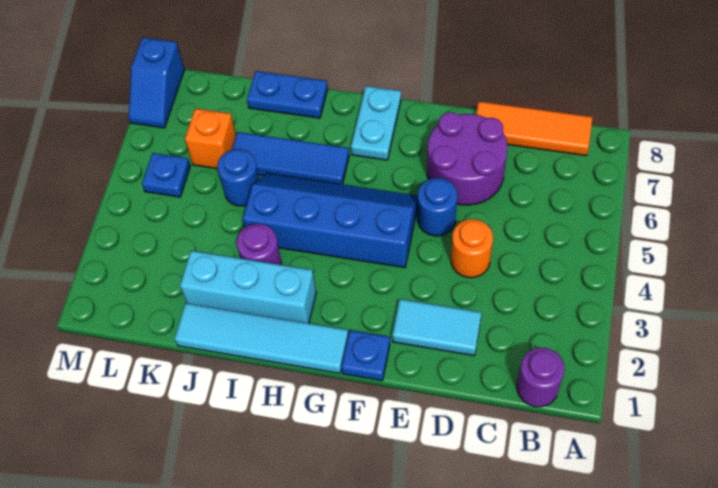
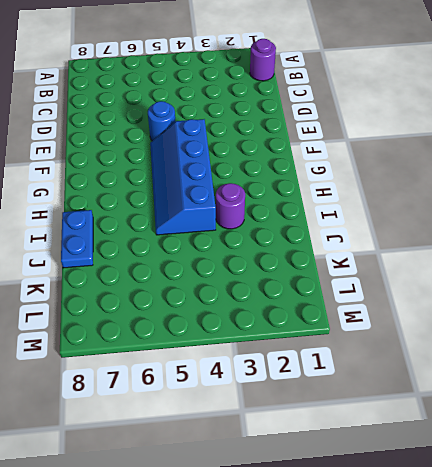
none -> orange 1x3 tile [476,101,593,156]
none -> cyan 1x2 tile [392,299,482,356]
none -> orange 1x1 round brick [451,219,493,278]

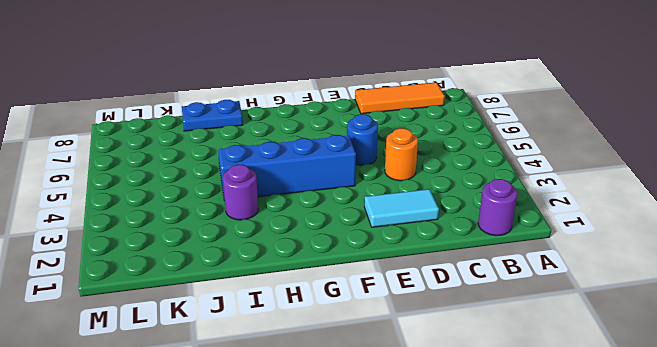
none -> purple 2x2 round brick [427,112,507,205]
none -> blue 1x1 plate [342,330,390,381]
none -> cyan 1x4 tile [175,303,348,373]

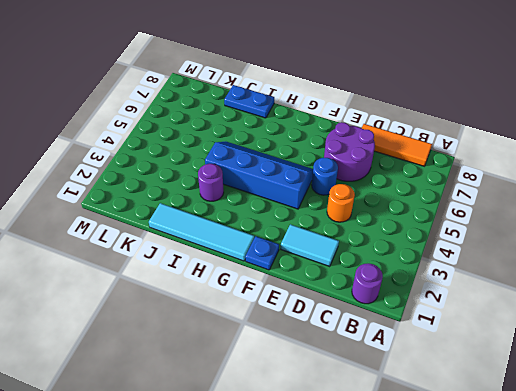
none -> cyan 1x2 plate [351,86,401,160]
none -> cyan 1x3 brick [180,251,316,323]
none -> blue 1x3 tile [232,132,349,184]

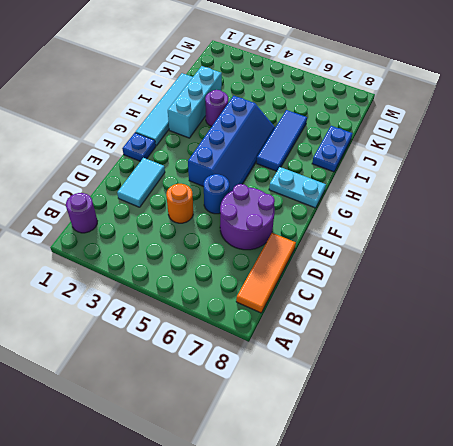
none -> blue 1x1 round brick [217,149,259,206]
none -> orange 1x1 brick [185,109,236,169]
none -> blue 1x1 plate [142,153,190,197]

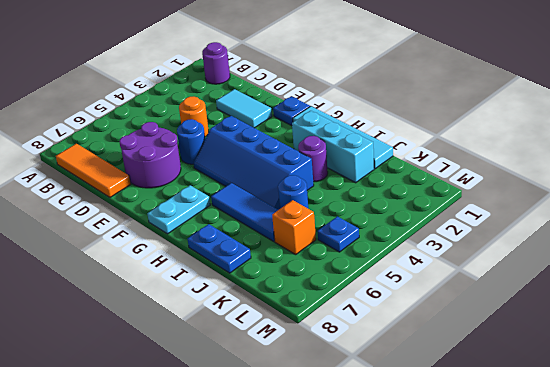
none -> blue 1x2 slope [129,37,184,128]

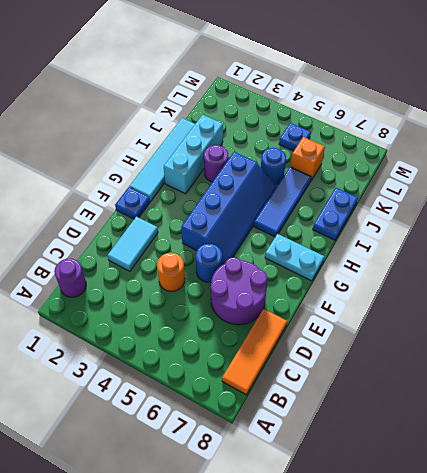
none -> blue 1x2 slope [129,37,184,128]

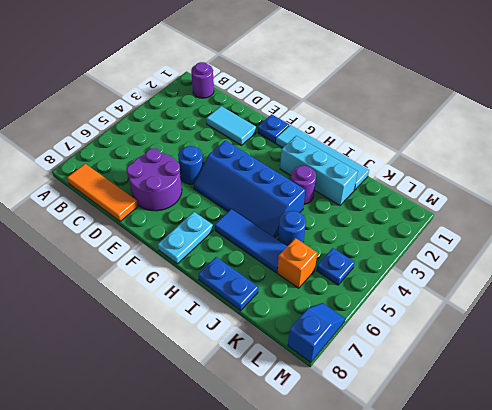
none -> orange 1x1 round brick [451,219,493,278]

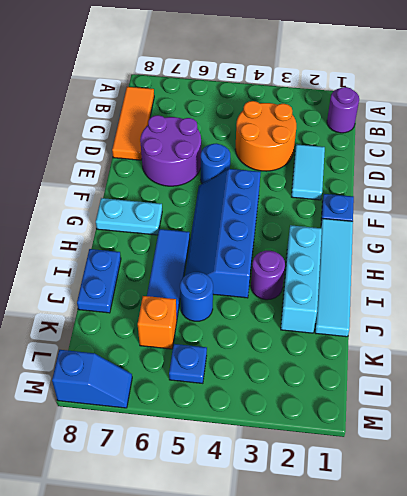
orange 2x2 round brick [235,101,296,171] -> orange 1x1 round brick [451,219,493,278]

